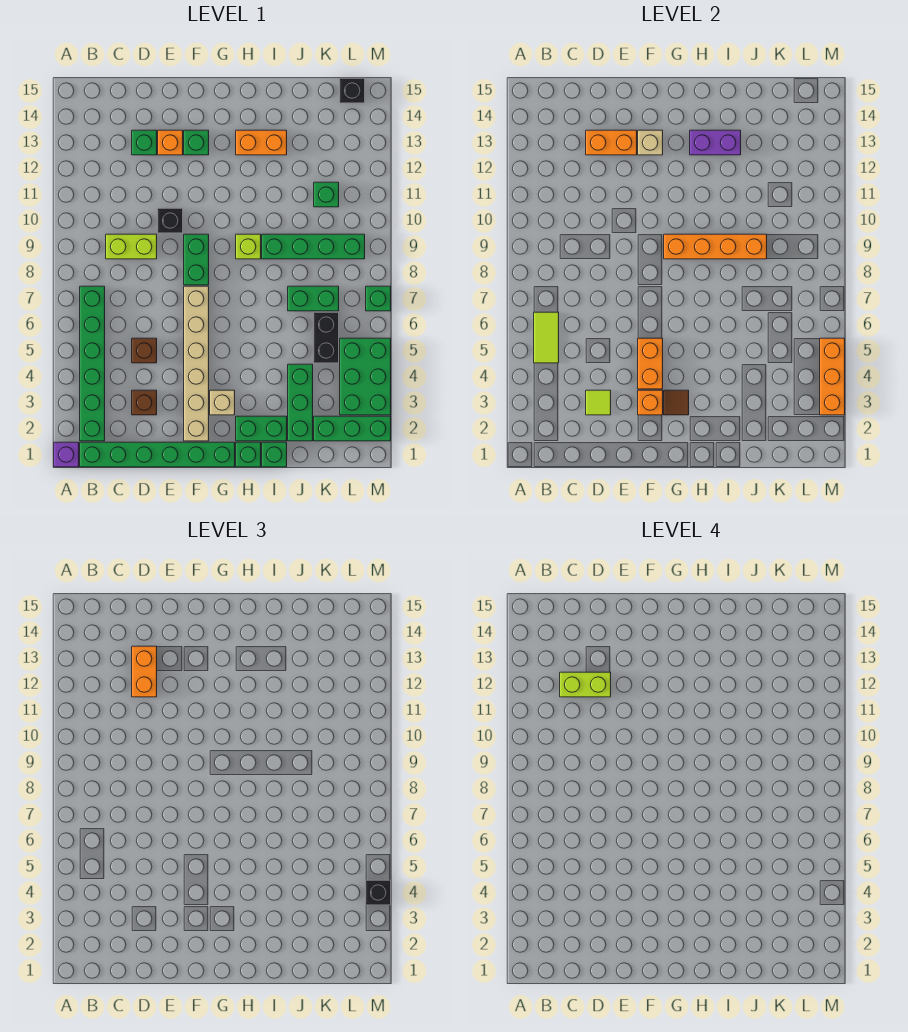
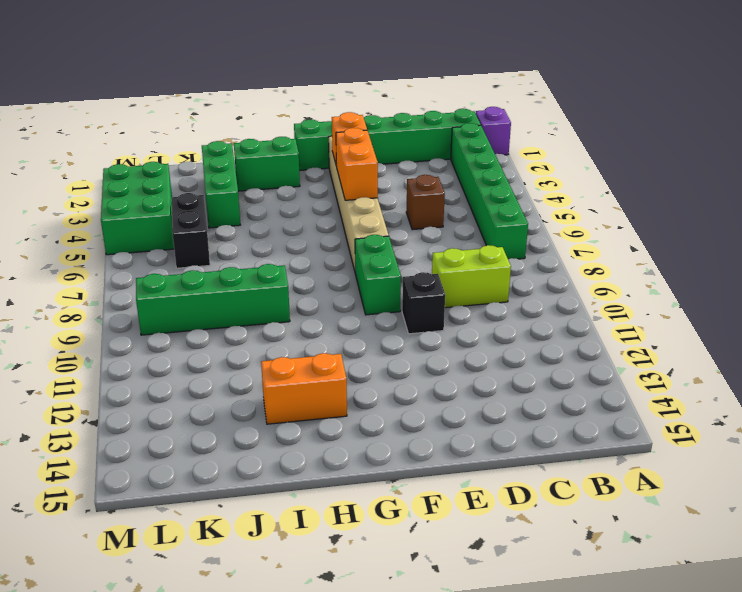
none -> brown 1x1 brick [132,390,157,415]
none -> green 1x1 brick [132,130,157,155]
none -> orange 1x1 brick [158,130,183,155]
none -> green 1x1 brick [184,130,209,155]

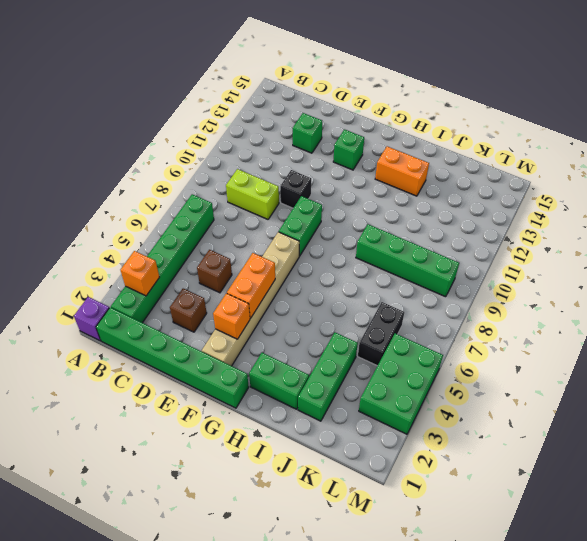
orange 1x1 brick [120,251,159,296] -> orange 1x1 brick moved to [158,130,183,155]
none -> tan 1x1 brick [210,390,235,415]
none -> green 1x1 brick [236,442,261,467]
none -> lime 1x1 brick [236,234,261,259]
none -> green 1x1 brick [262,442,287,467]

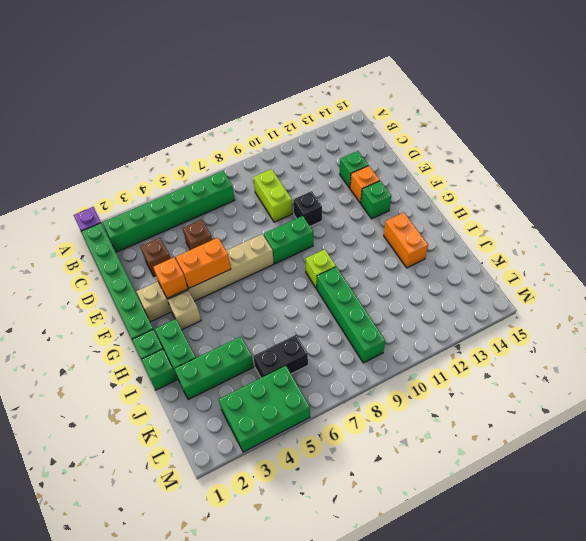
none -> green 1x2 brick [288,286,339,311]
none -> green 1x3 brick [314,416,391,441]
none -> green 1x1 brick [314,182,339,207]
none -> black 1x1 brick [340,78,365,103]

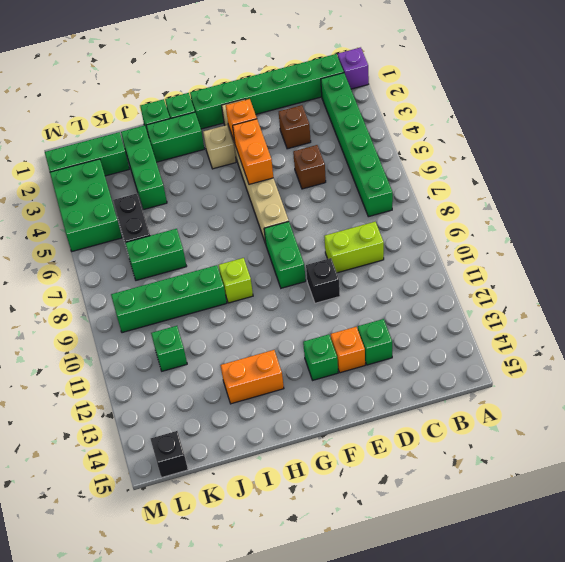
none -> green 1x1 brick [366,286,391,311]
none -> lime 1x2 tile [534,312,559,363]
none -> lime 1x1 tile [586,390,611,415]
none -> orange 1x2 brick [586,130,637,155]

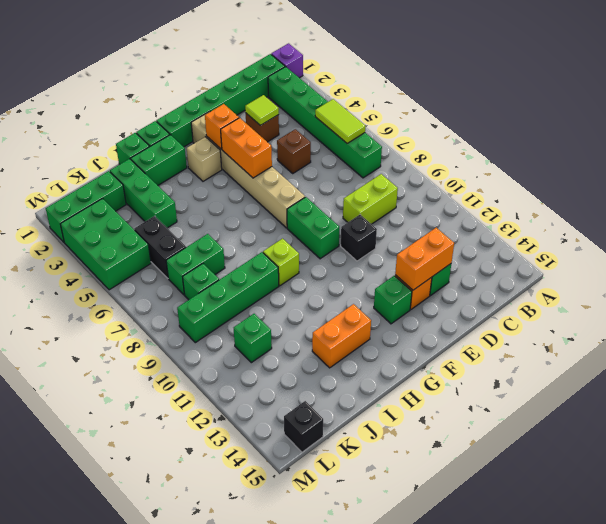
green 1x1 brick [183,264,219,300] -> green 1x1 brick moved to [366,286,391,311]
none -> tan 1x1 brick [638,130,663,155]
none -> brown 1x1 tile [664,390,689,415]
none -> orange 1x4 brick [664,234,767,259]
none -> purple 1x2 brick [690,130,741,155]

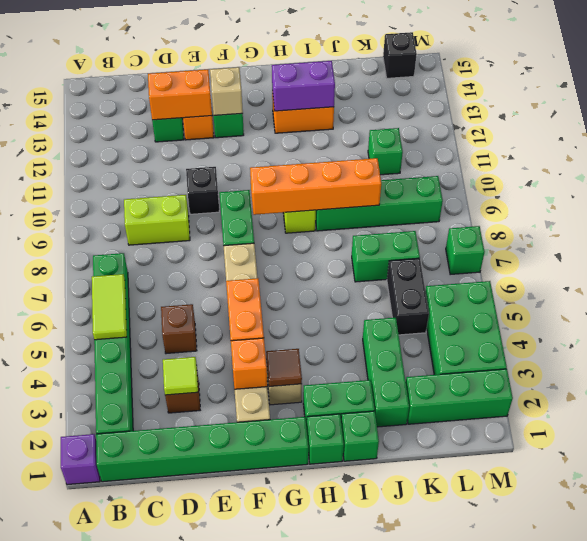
none -> orange 1x3 brick [820,338,845,415]
none -> orange 1x2 brick [132,646,157,697]
none -> black 1x1 brick [366,880,391,905]
none -> lime 1x2 brick [560,672,611,697]

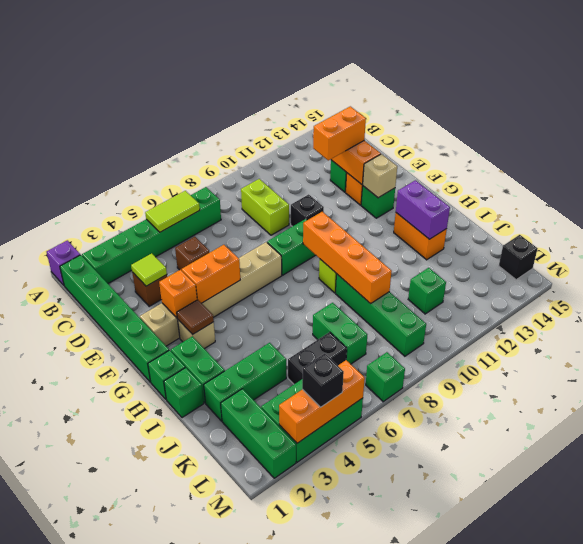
none -> lime 1x2 brick [560,672,611,697]

